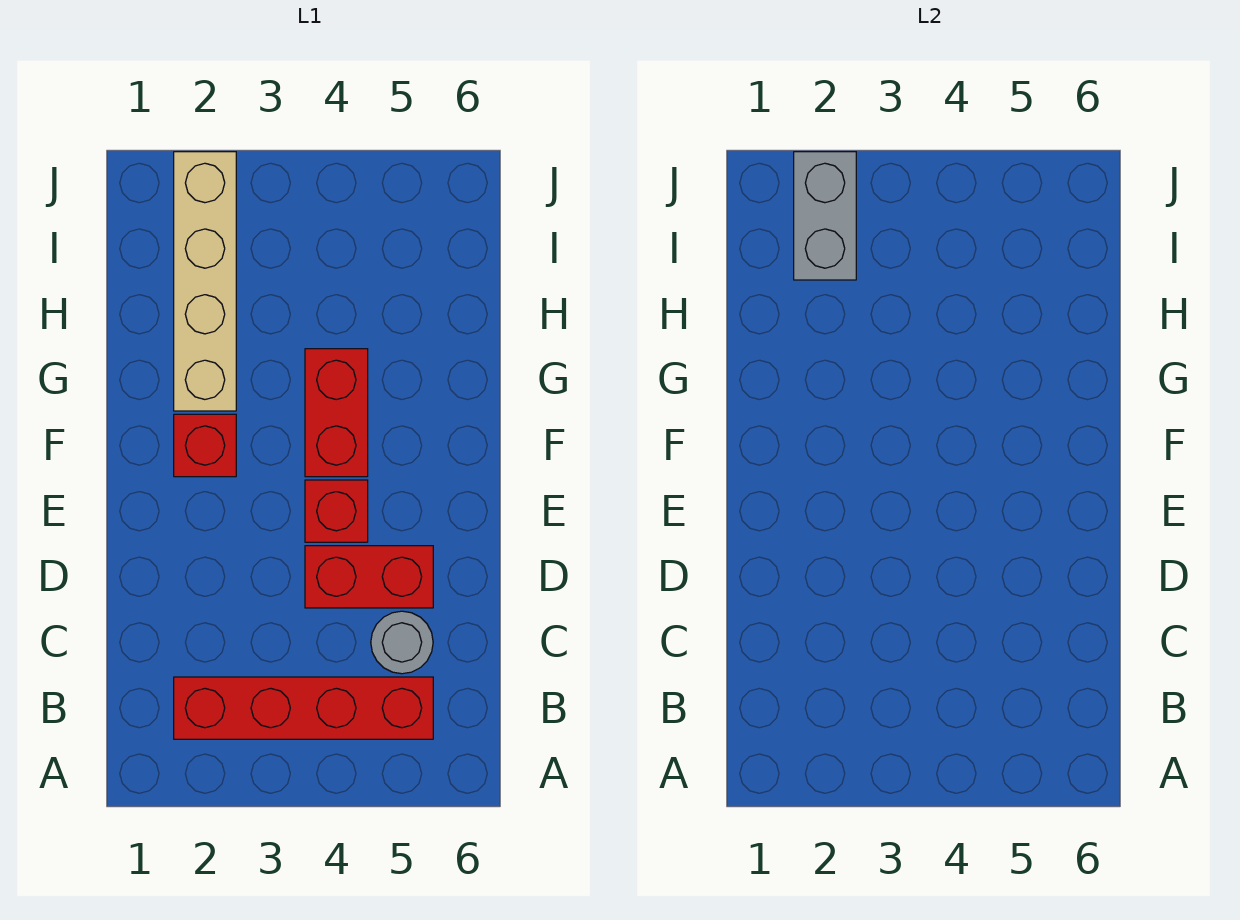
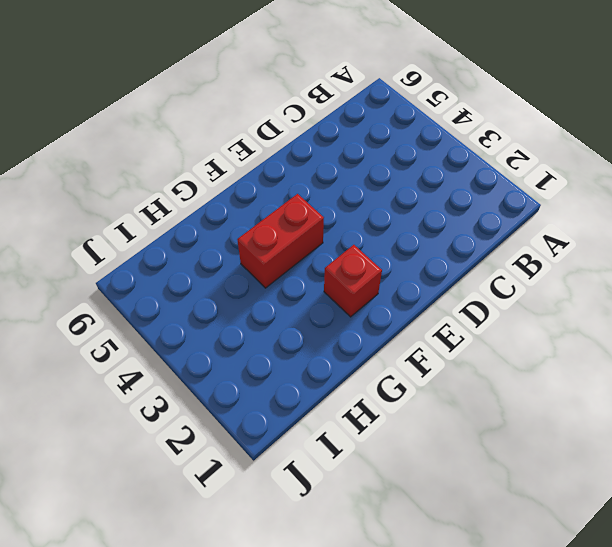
none -> red 1x4 brick [174,677,433,739]
none -> grey 1x1 round brick [371,611,433,674]

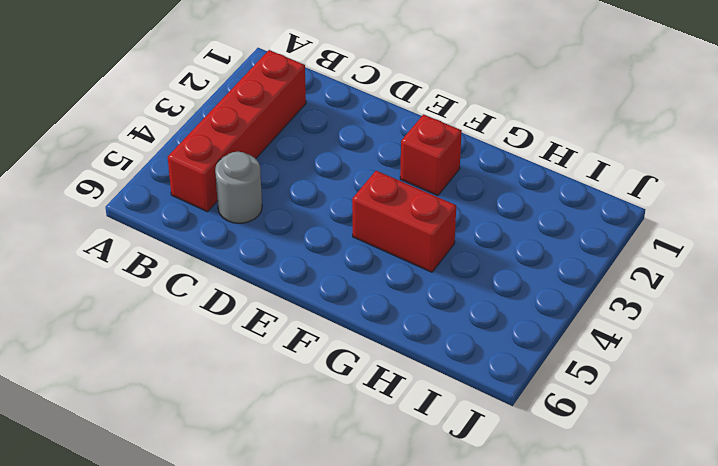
none -> red 1x2 brick [305,546,433,608]
none -> red 1x1 brick [305,480,368,542]

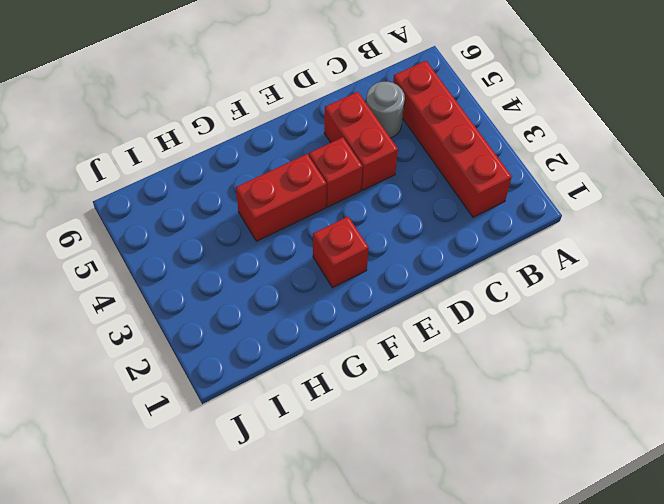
none -> tan 1x4 brick [174,152,236,411]
none -> grey 1x2 brick [794,152,856,280]

